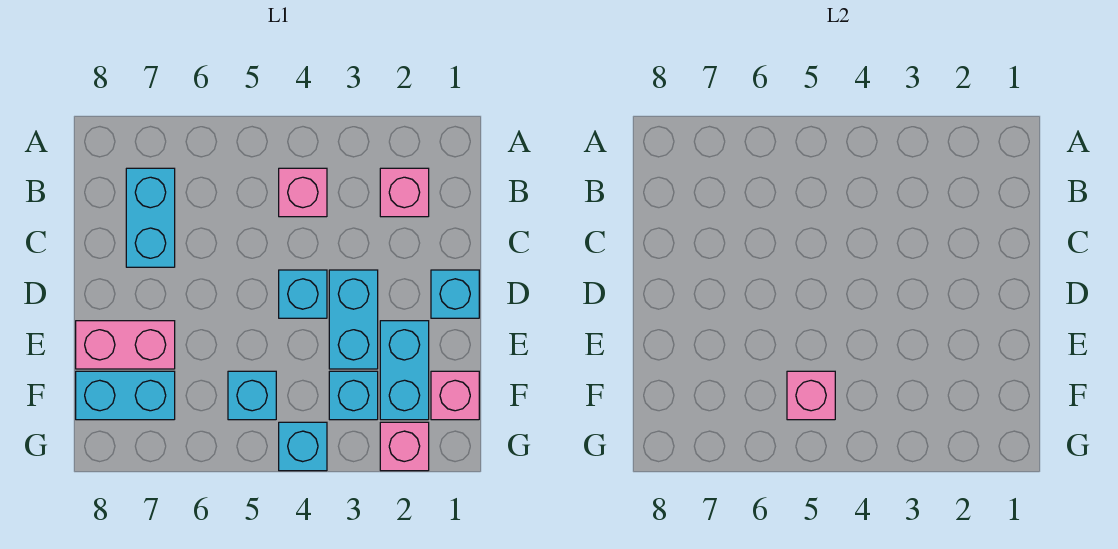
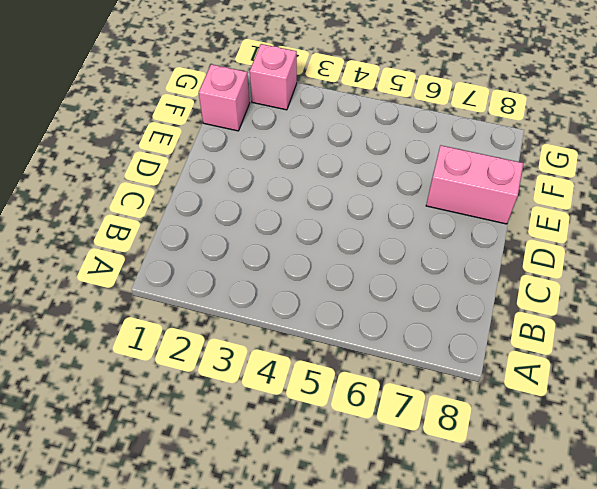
none -> pink 1x1 brick [380,168,429,217]
none -> pink 1x1 brick [279,168,327,217]
none -> cyan 1x2 brick [126,168,175,267]

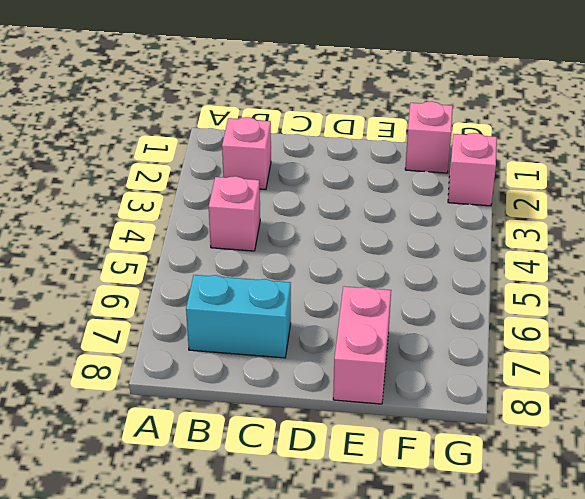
none -> cyan 1x1 brick [431,270,479,318]
none -> cyan 1x2 brick [329,270,378,369]
none -> cyan 1x1 brick [279,270,327,318]

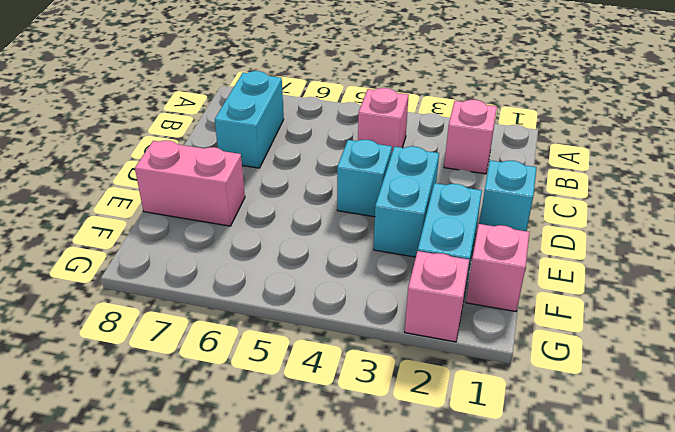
none -> cyan 1x1 brick [329,371,378,420]
none -> cyan 1x1 brick [228,371,276,420]
none -> cyan 1x2 brick [76,371,175,420]

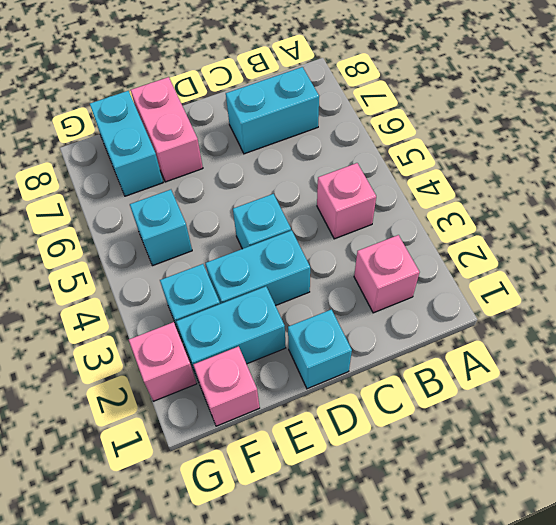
none -> cyan 1x1 brick [279,422,327,471]
none -> pink 1x1 brick [787,371,835,420]

